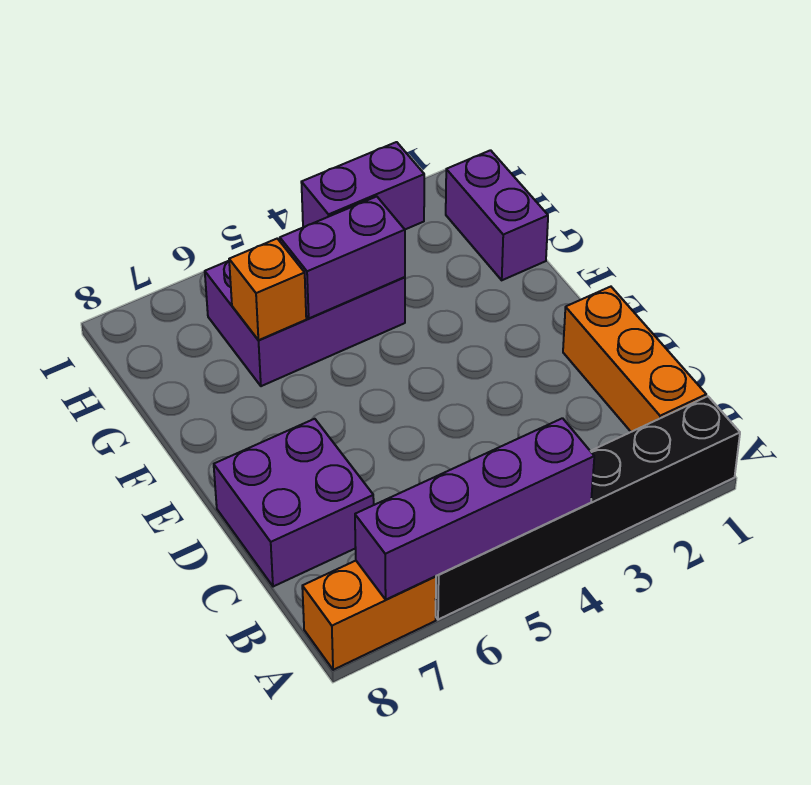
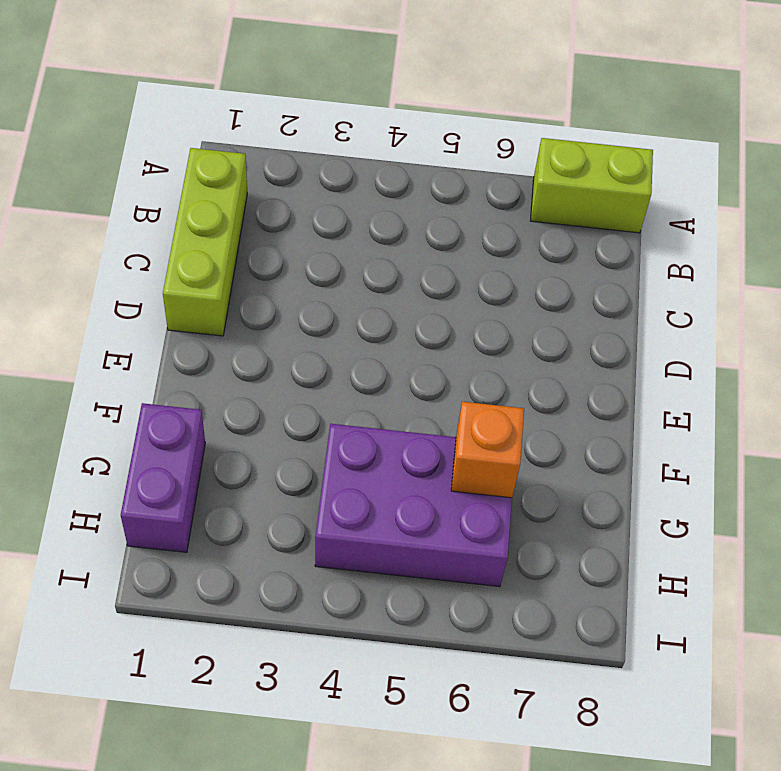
lime 1x2 brick [531,138,653,233] -> orange 1x2 brick [302,561,436,670]
lime 1x3 brick [163,148,247,336] -> orange 1x3 brick [563,287,706,432]
none -> black 1x6 brick [436,396,740,620]
none -> purple 2x2 brick [214,419,374,587]

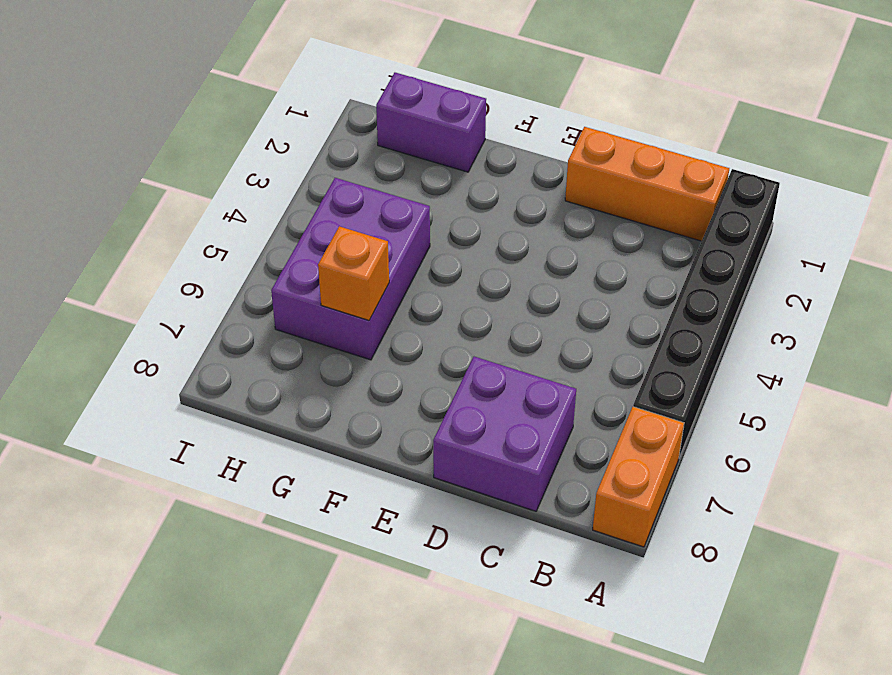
none -> purple 1x4 brick [355,418,594,599]
none -> purple 1x2 brick [280,197,405,318]

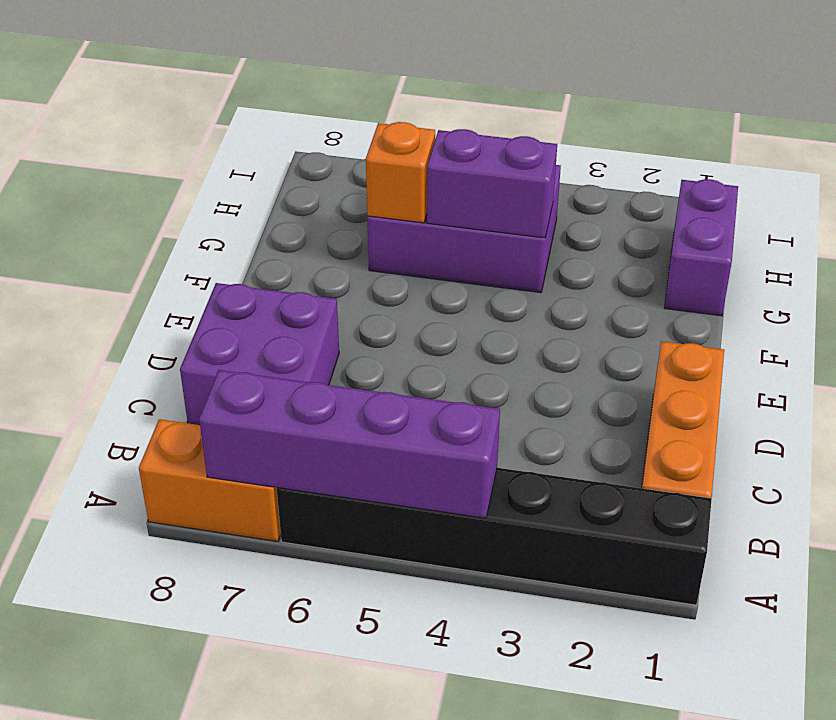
none -> purple 1x2 brick [301,142,424,229]

